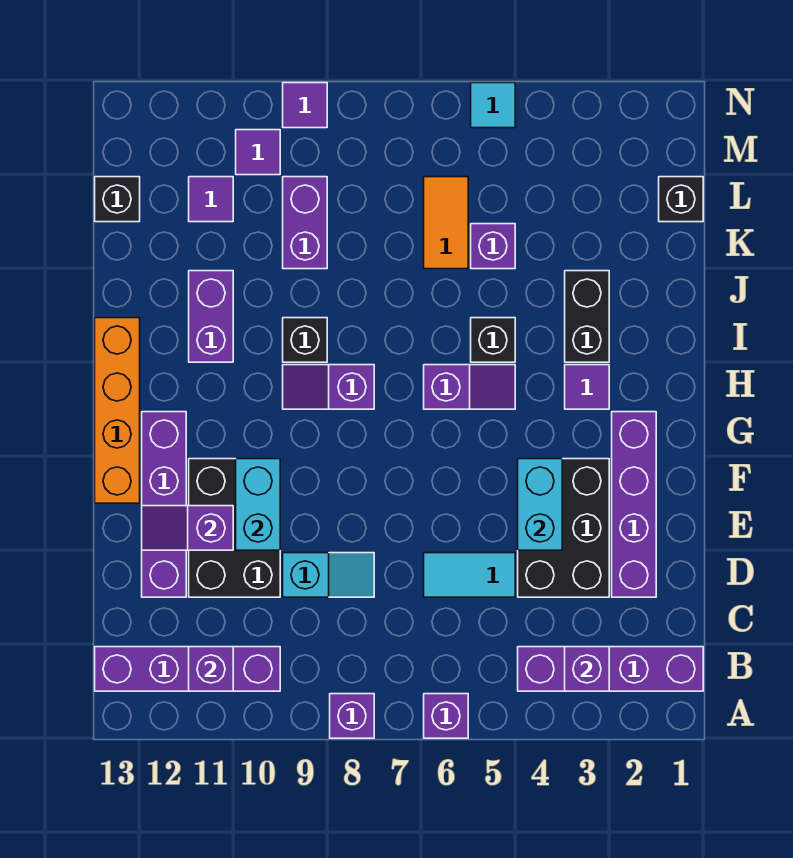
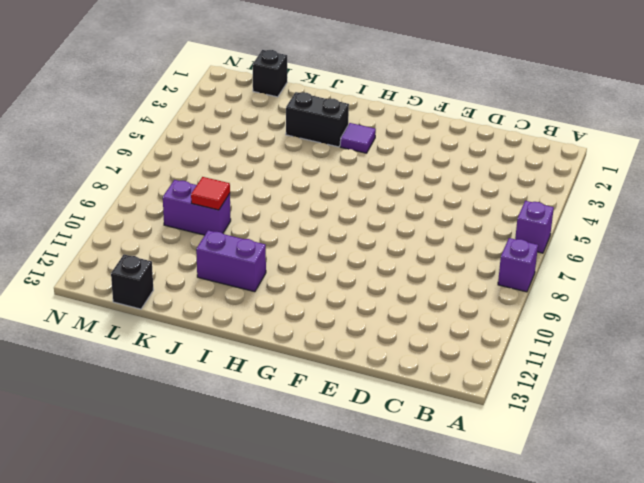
red 1x1 tile [191,177,230,210] -> none
none -> purple 1x4 brick [518,647,703,691]
none -> purple 1x4 brick [95,647,280,691]
none -> purple 1x4 brick [612,412,656,597]
none -> black 2x3 brick [518,459,609,597]

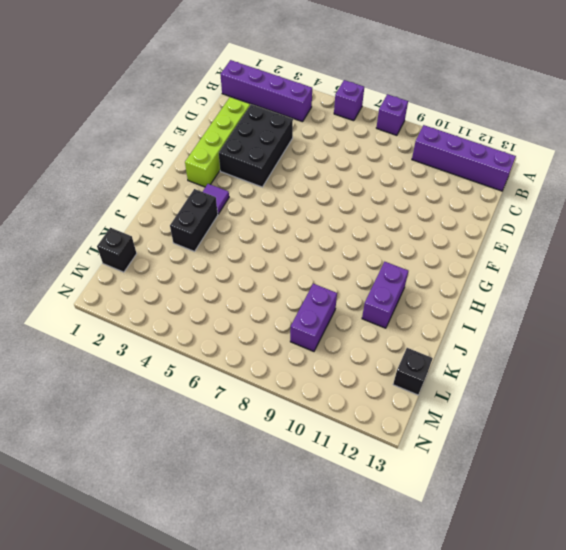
lime 1x4 brick [185,97,250,187] -> purple 1x4 brick [612,412,656,597]
none -> cyan 1x2 tile [424,553,515,597]
none -> cyan 1x2 slope [283,553,374,597]
none -> black 2x3 brick [189,459,280,597]
none -> purple 1x4 brick [142,412,186,597]

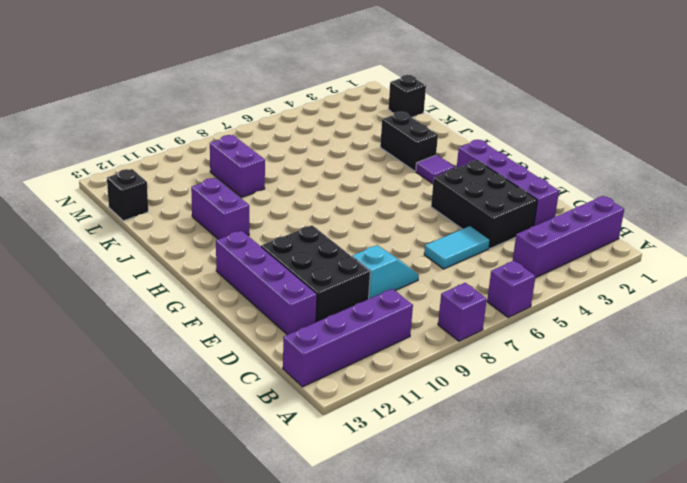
none -> orange 1x4 brick [95,318,140,503]
none -> purple 1x2 slope [424,365,515,409]
none -> purple 1x2 slope [283,365,374,409]
none -> black 1x1 brick [471,318,515,362]

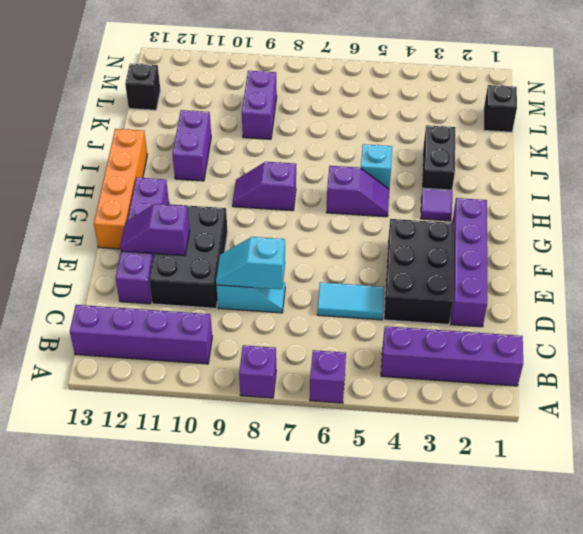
cyan 1x2 slope [216,237,285,289] -> none
cyan 1x1 brick [361,144,392,189] -> black 1x1 brick [471,318,515,362]
none -> black 1x1 brick [283,318,327,362]
none -> purple 1x1 brick [471,224,515,269]
none -> orange 1x2 tile [424,177,468,269]
none -> purple 1x1 tile [189,177,233,222]

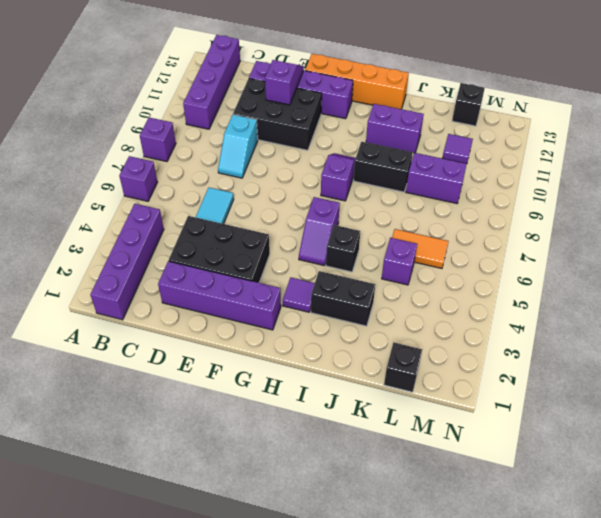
black 1x2 brick [353,142,413,192] -> black 1x1 brick [283,318,327,362]
none -> purple 1x1 tile [236,130,280,175]
none -> cyan 1x1 tile [471,83,515,128]
none -> purple 1x1 tile [283,83,327,128]
none -> purple 1x1 brick [565,647,609,691]

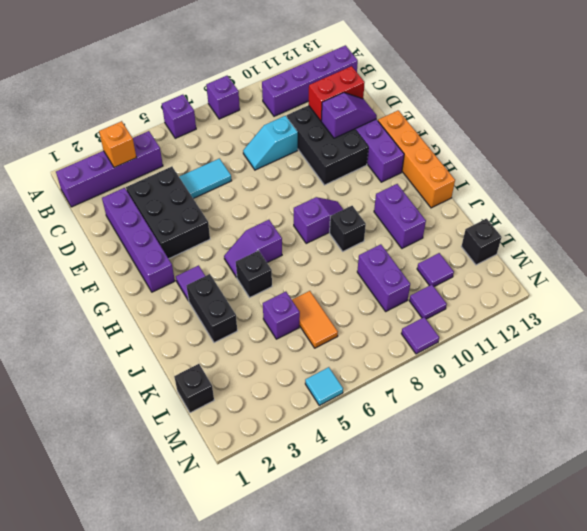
orange 1x1 brick [99,121,137,168] -> purple 1x1 brick [565,647,609,691]
red 1x2 brick [309,66,365,121] -> none
none -> purple 1x1 brick [189,647,233,691]
none -> cyan 1x2 brick [518,459,562,550]
none -> cyan 1x2 brick [236,459,280,550]

